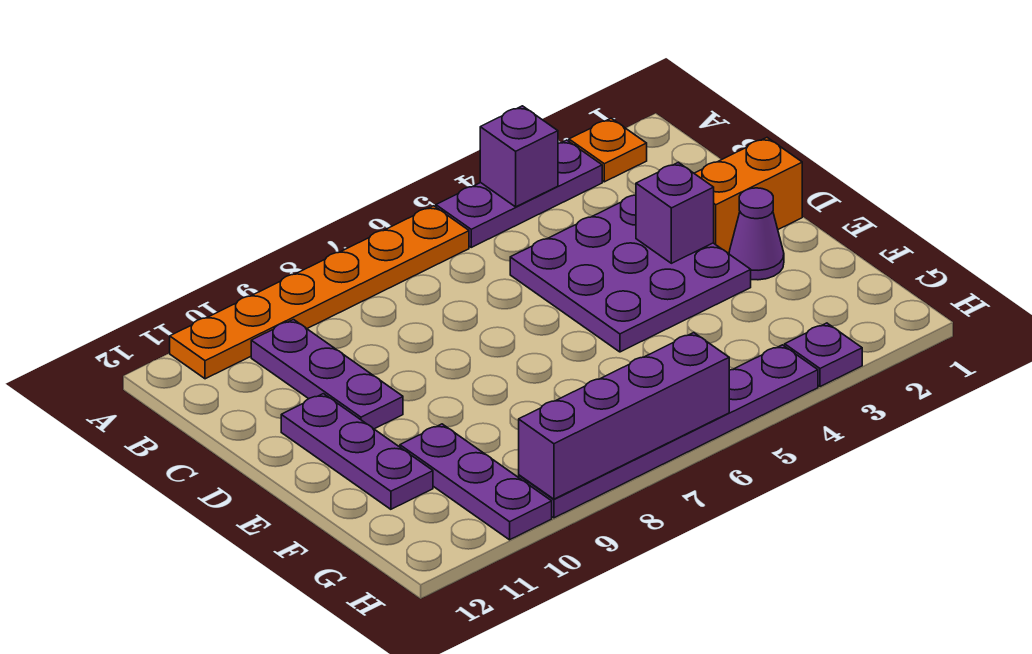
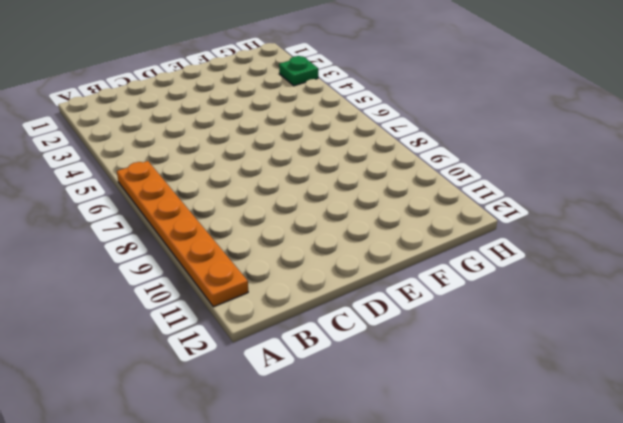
green 1x1 plate [279,56,318,86] -> purple 1x1 plate [785,323,862,387]
none -> orange 1x1 plate [569,118,647,182]
none -> purple 1x3 plate [436,140,602,247]
none -> purple 1x3 plate [251,320,403,429]

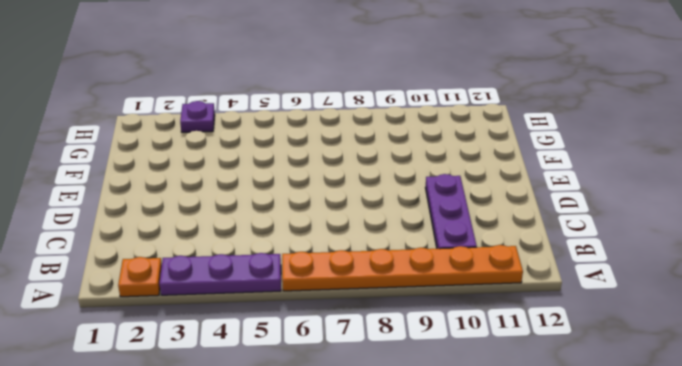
none -> purple 3x3 plate [510,195,751,352]
none -> orange 1x2 brick [694,138,802,254]
none -> purple 1x3 plate [281,394,433,509]

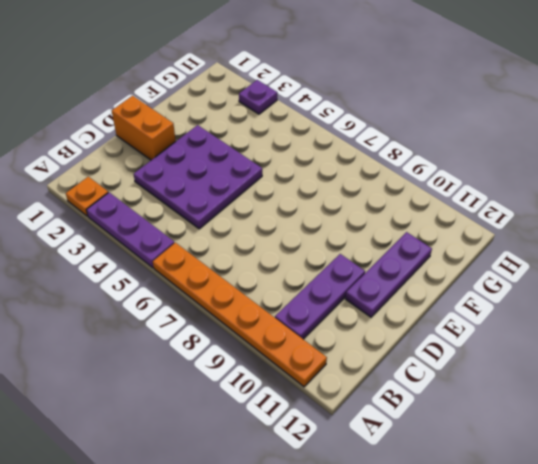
none -> purple 1x1 cone [729,188,784,280]
none -> purple 1x3 plate [400,424,552,540]
none -> purple 1x6 plate [519,345,818,518]

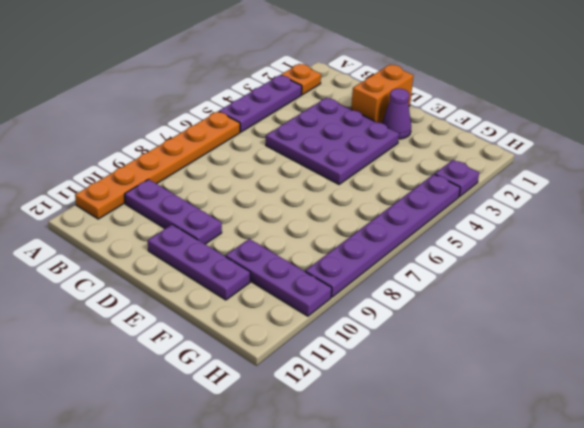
none -> purple 1x1 brick [480,106,558,207]
none -> purple 1x1 brick [636,162,714,263]
none -> purple 1x4 brick [519,333,729,499]

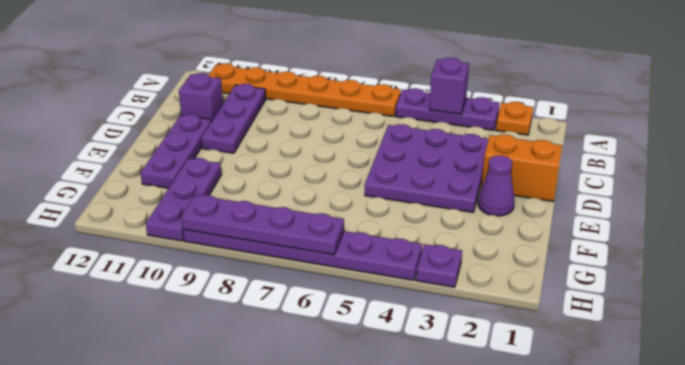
purple 1x1 brick [179,73,223,121] -> purple 1x1 brick moved to [636,162,714,263]
purple 1x4 plate [181,195,344,255] -> purple 1x4 brick [519,333,729,499]

